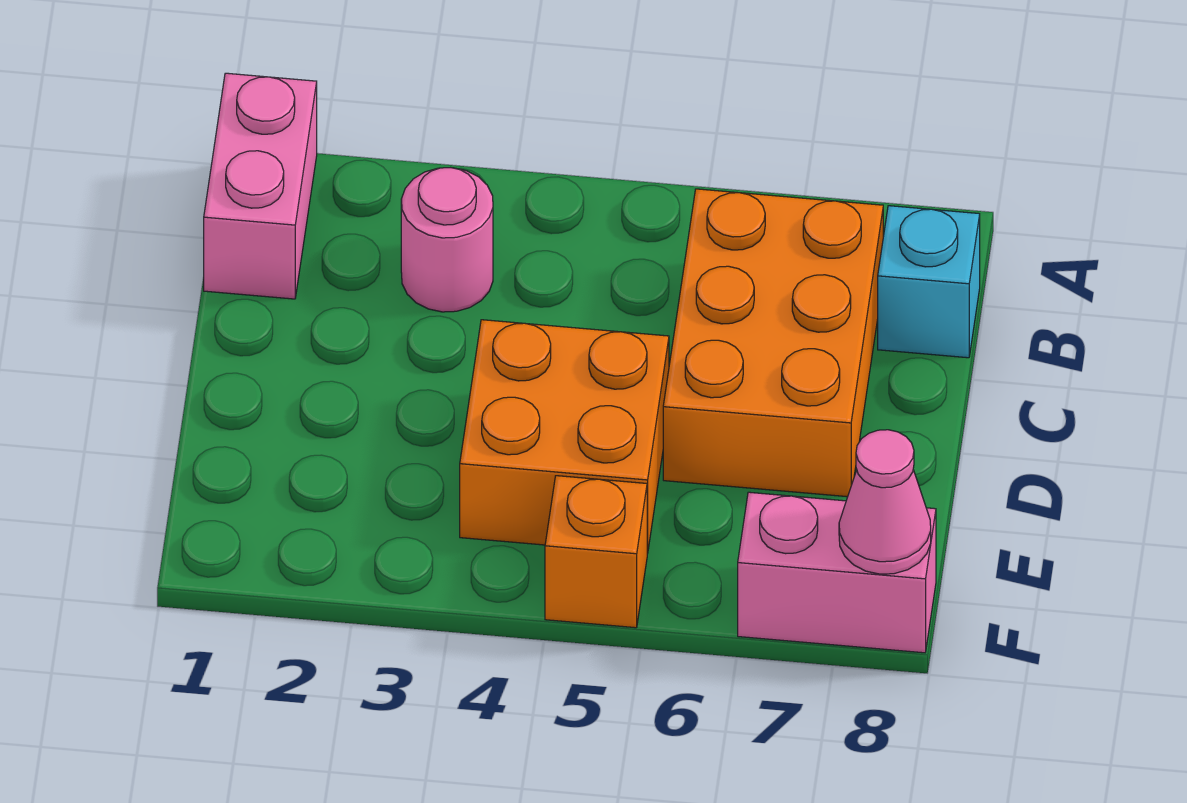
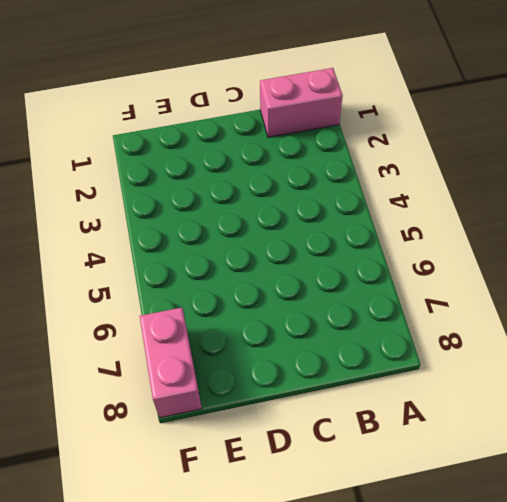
none -> pink 1x1 round brick [401,168,493,312]
none -> orange 2x3 brick [663,189,883,497]

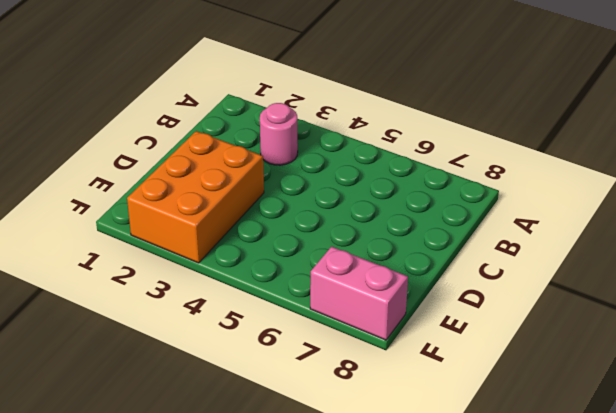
orange 2x3 brick [127,131,264,263] -> orange 2x3 brick moved to [663,189,883,497]
none -> pink 1x2 brick [204,73,317,299]
none -> cyan 1x1 brick [878,206,980,358]

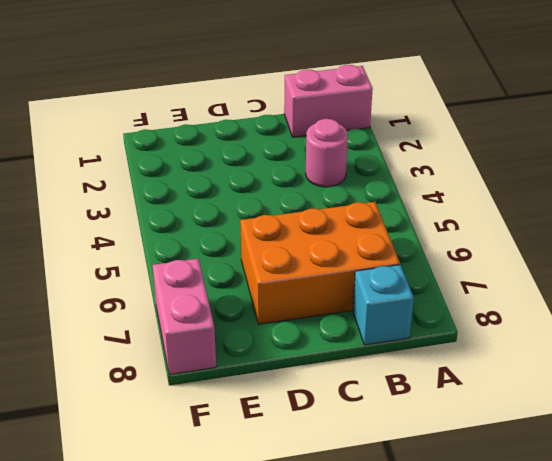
none -> orange 2x2 brick [460,320,669,554]
none -> orange 1x1 brick [545,476,647,628]

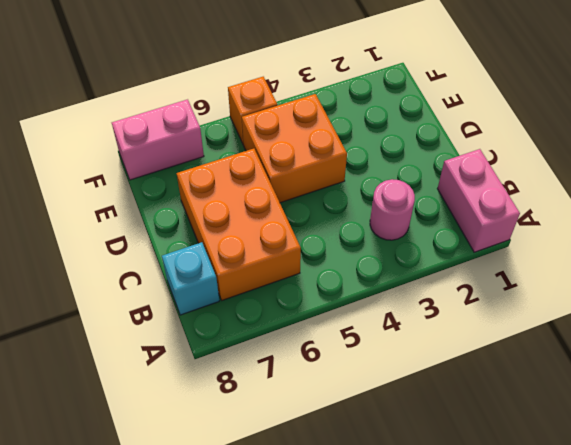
none -> pink 1x1 cone [839,430,931,574]

